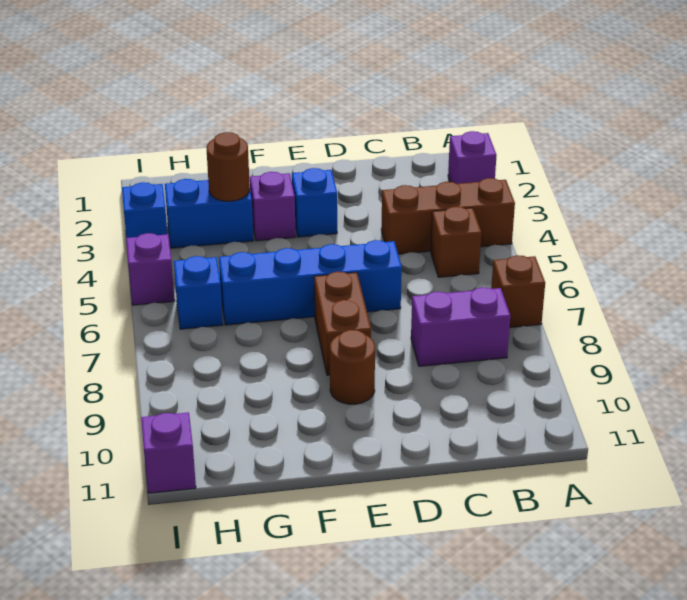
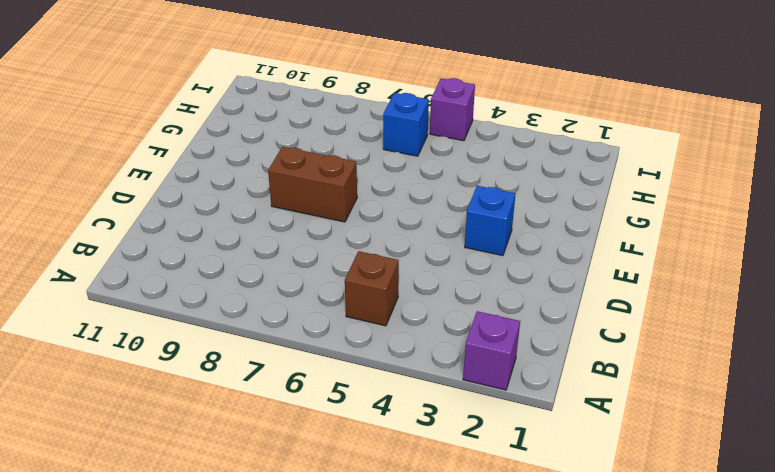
none -> brown 1x3 brick [381,178,515,254]
none -> brown 1x1 brick [491,255,545,328]
none -> purple 1x2 brick [411,287,510,366]

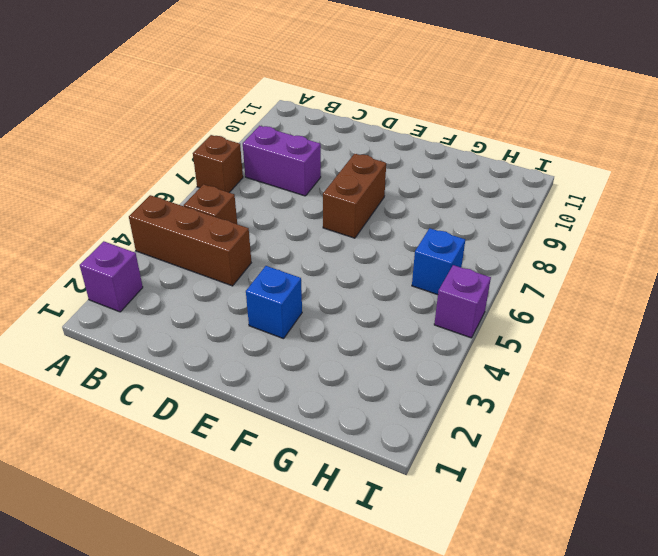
none -> blue 1x4 brick [219,240,402,325]
none -> brown 1x1 round brick [330,330,375,404]
none -> purple 1x1 brick [250,172,296,241]

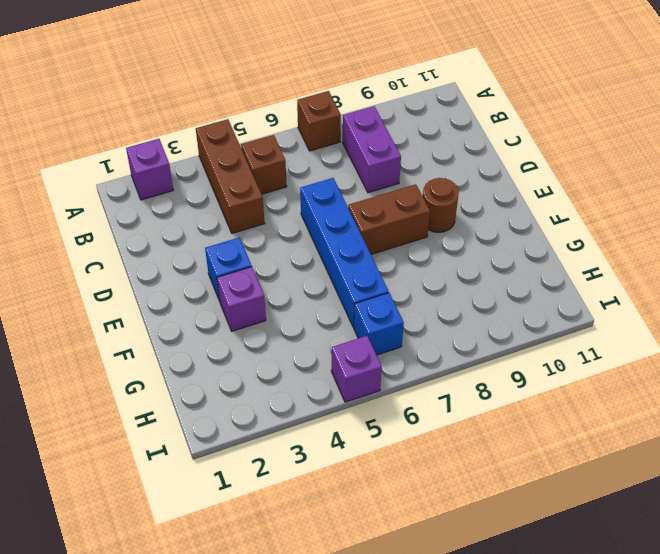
none -> blue 1x2 brick [165,179,253,248]
none -> blue 1x1 brick [122,182,167,238]
none -> purple 1x1 brick [141,412,196,493]

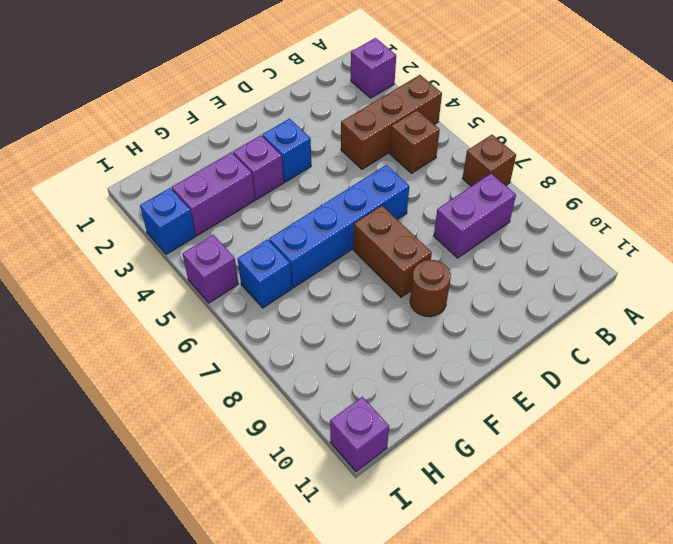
purple 1x2 brick [172,152,255,236] -> blue 1x2 brick [165,179,253,248]
none -> brown 1x1 round brick [207,132,250,201]

